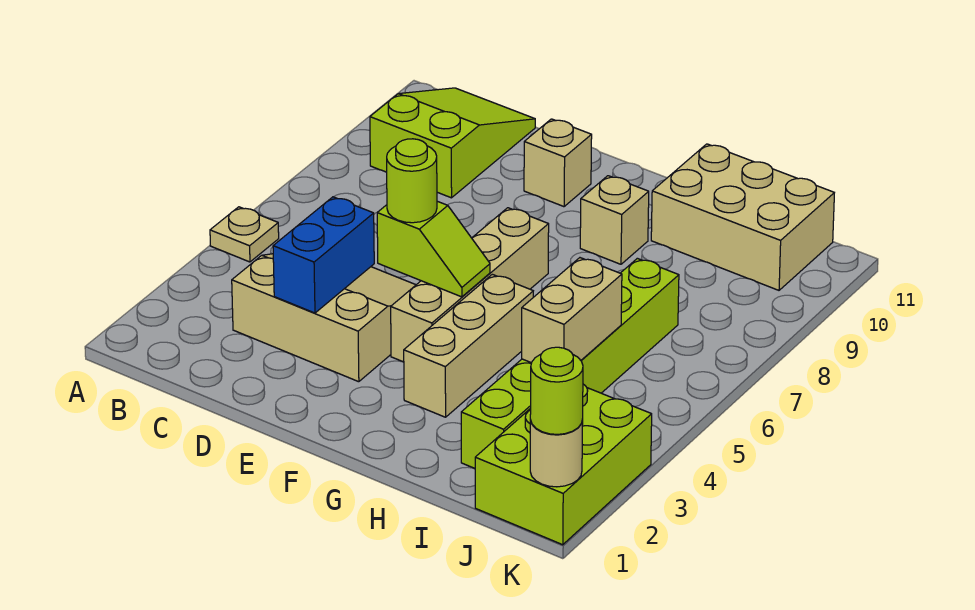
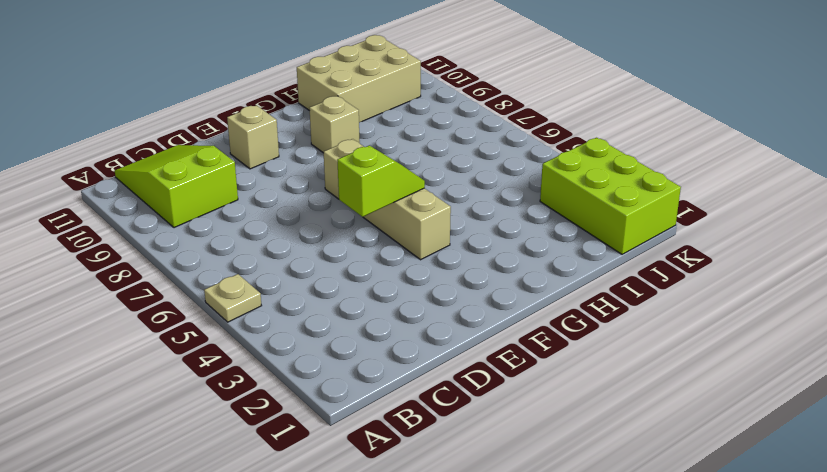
none -> tan 3x3 slope [232,254,415,382]
none -> tan 1x3 brick [404,274,533,417]
none -> lime 1x6 brick [461,258,679,468]

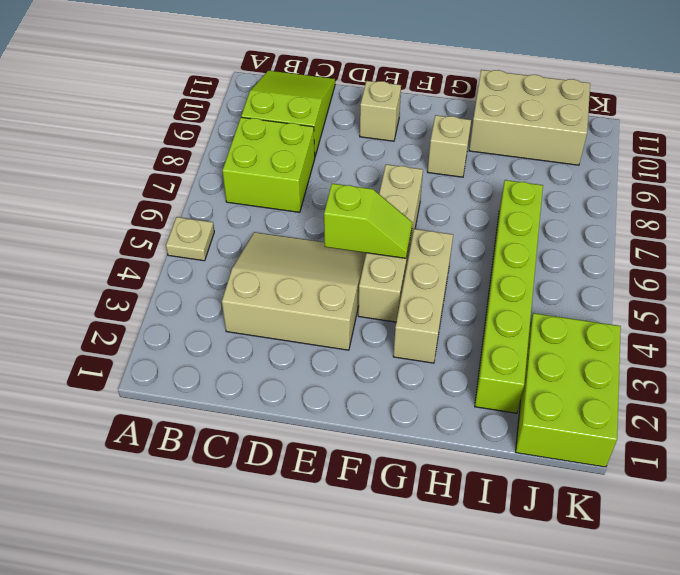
lime 2x2 brick [222,117,315,212] -> none
none -> blue 1x2 brick [273,197,374,313]
none -> tan 1x2 brick [522,258,622,363]
none -> tan 1x1 round brick [530,420,583,487]

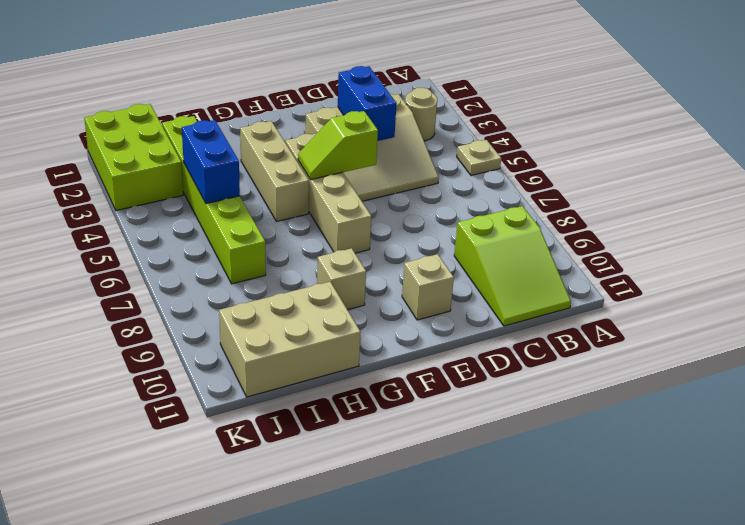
tan 1x1 round brick [405,88,437,141] -> tan 1x1 round brick moved to [530,420,583,487]
blue 1x2 brick [182,120,240,204] -> tan 1x2 brick [522,258,622,363]
none -> lime 1x1 round brick [386,139,437,223]
none -> lime 1x1 round brick [530,347,583,434]

